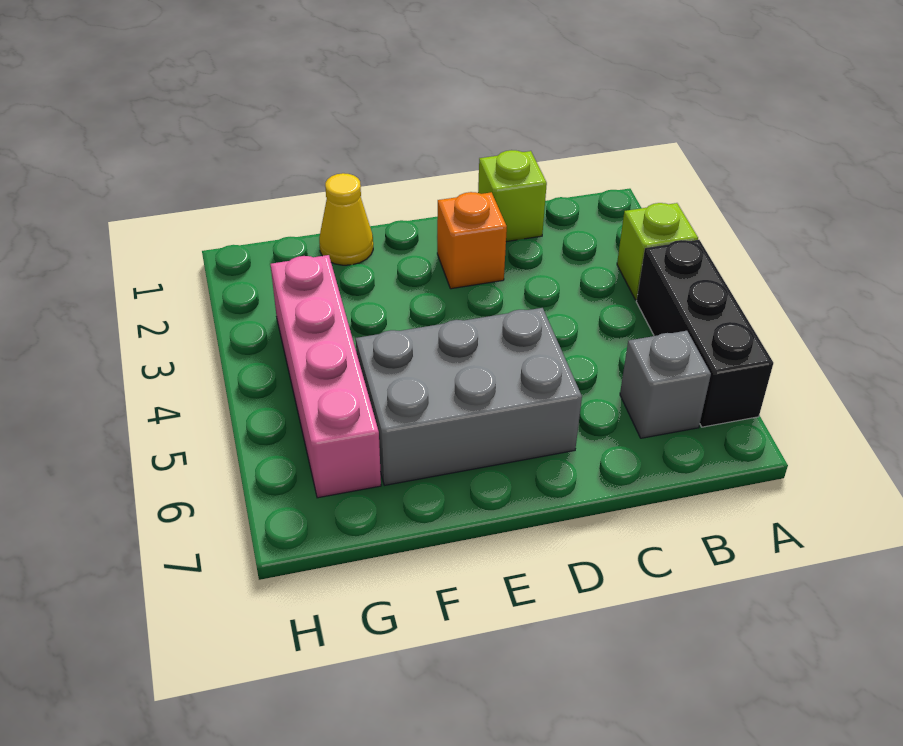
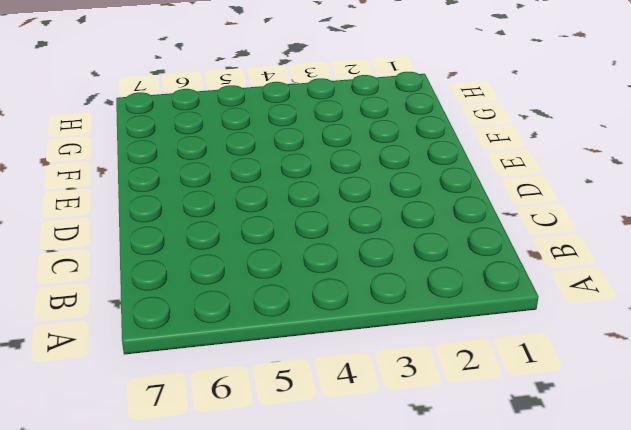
none -> lime 1x1 brick [617,203,698,300]
none -> black 1x3 brick [636,240,773,427]

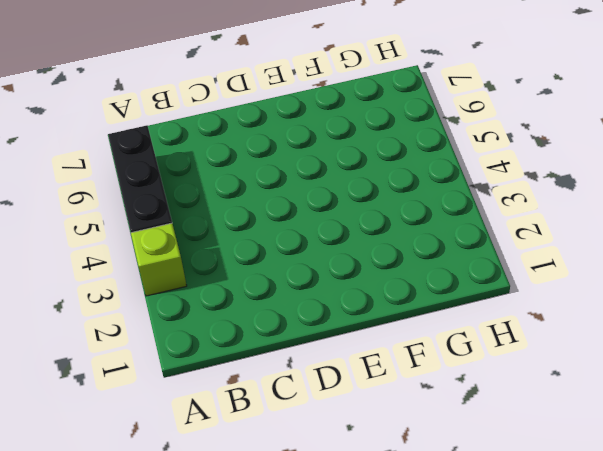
none -> grey 1x1 brick [620,331,711,438]
none -> lime 1x1 brick [478,150,547,242]

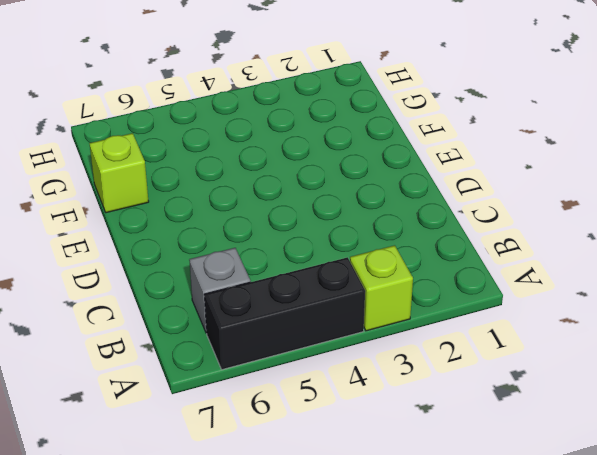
lime 1x1 brick [89,133,149,213] -> lime 1x1 brick moved to [478,150,547,242]
none -> orange 1x1 brick [437,192,507,289]
none -> grey 2x3 brick [356,308,582,485]

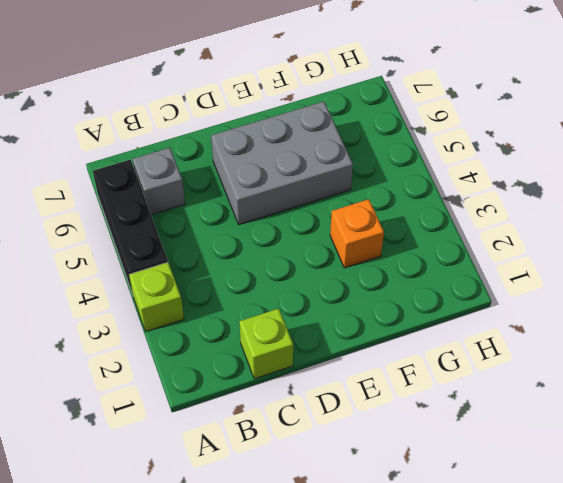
orange 1x1 brick [330,199,384,268] -> orange 1x1 brick moved to [437,192,507,289]
none -> yellow 1x1 cone [319,173,373,265]
none -> pink 1x4 brick [270,255,381,498]

